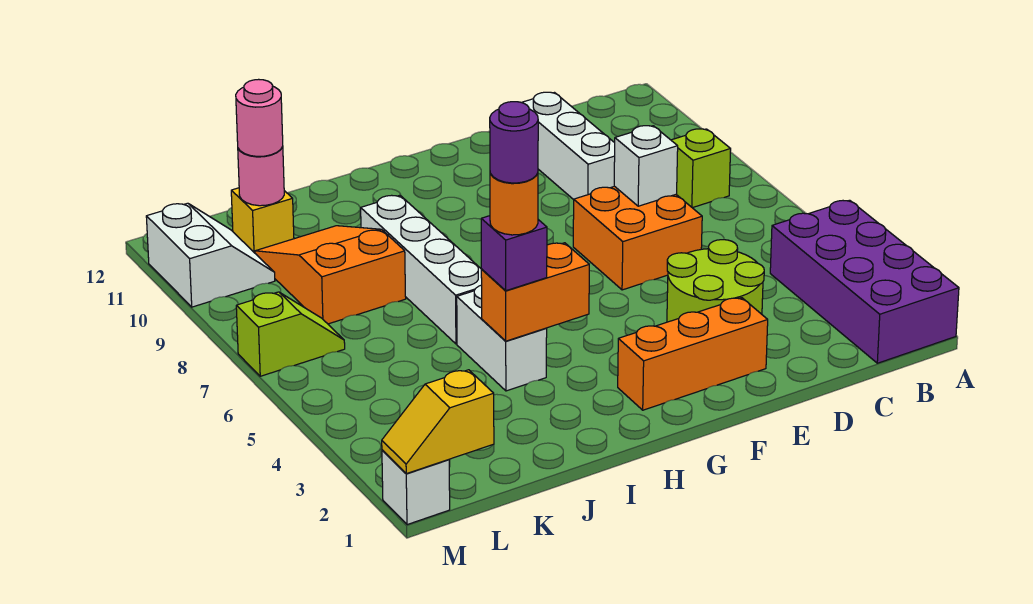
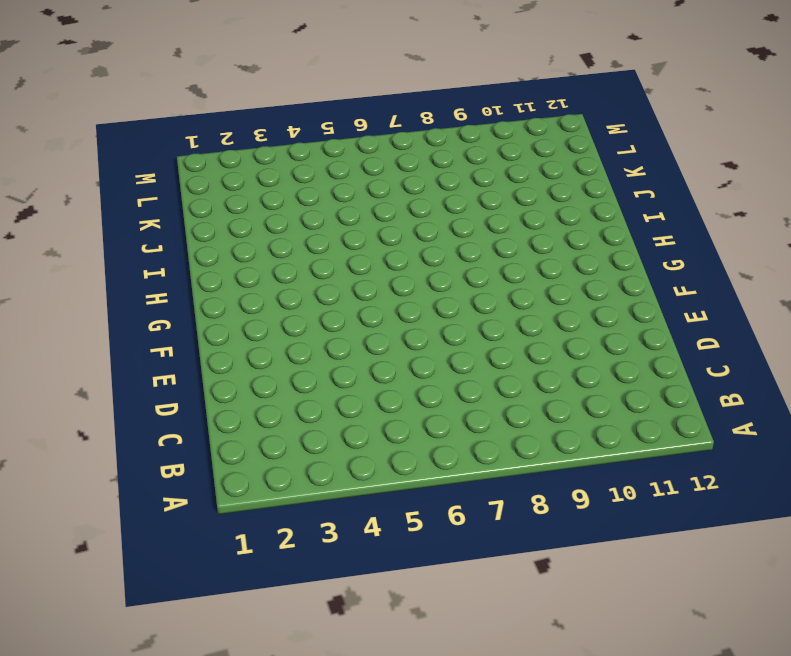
none -> purple 2x4 brick [770,200,959,363]
none -> lime 1x1 brick [671,129,731,208]
none -> lime 2x2 round brick [667,240,764,322]

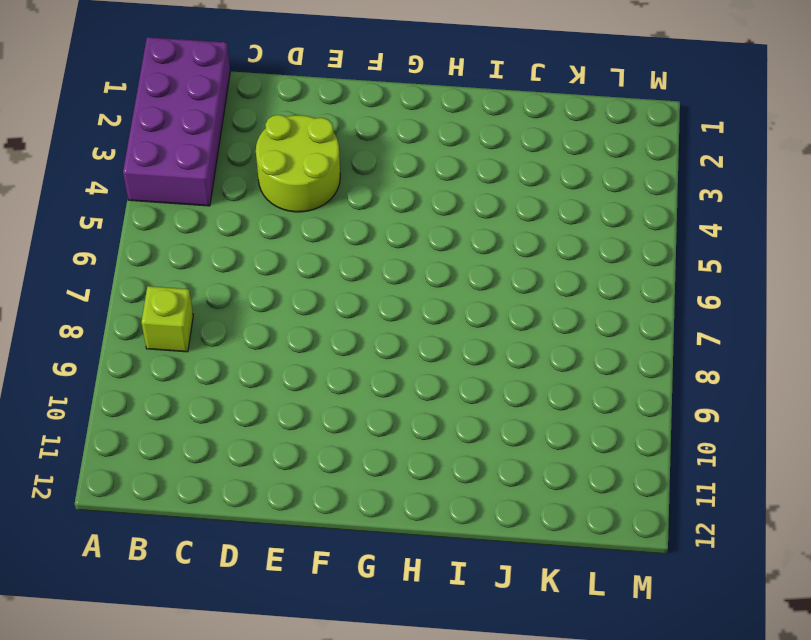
none -> orange 2x2 brick [573,186,702,290]
none -> white 1x3 brick [521,92,615,200]
none -> orange 1x3 brick [618,298,768,410]

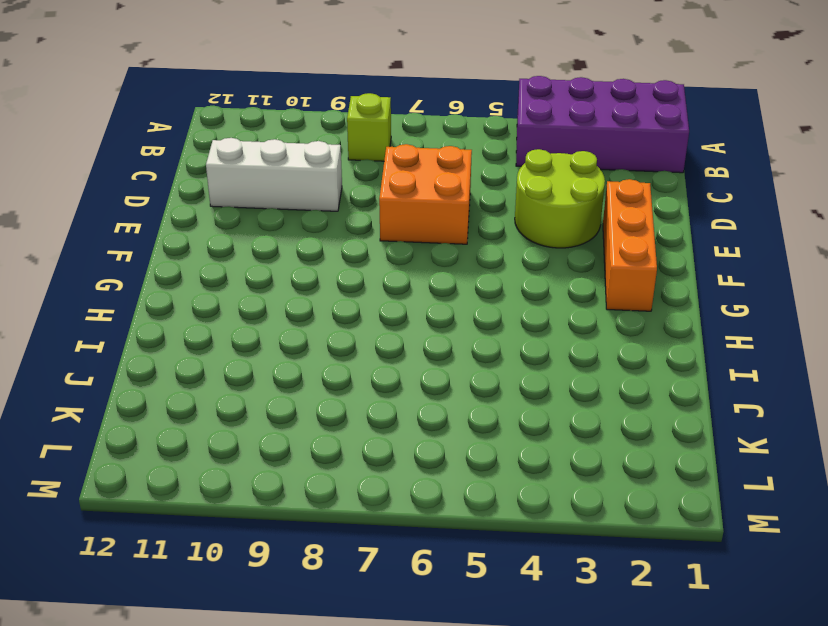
none -> white 1x2 brick [457,285,547,391]
none -> white 1x4 brick [361,195,482,344]
none -> orange 2x3 slope [255,226,406,324]

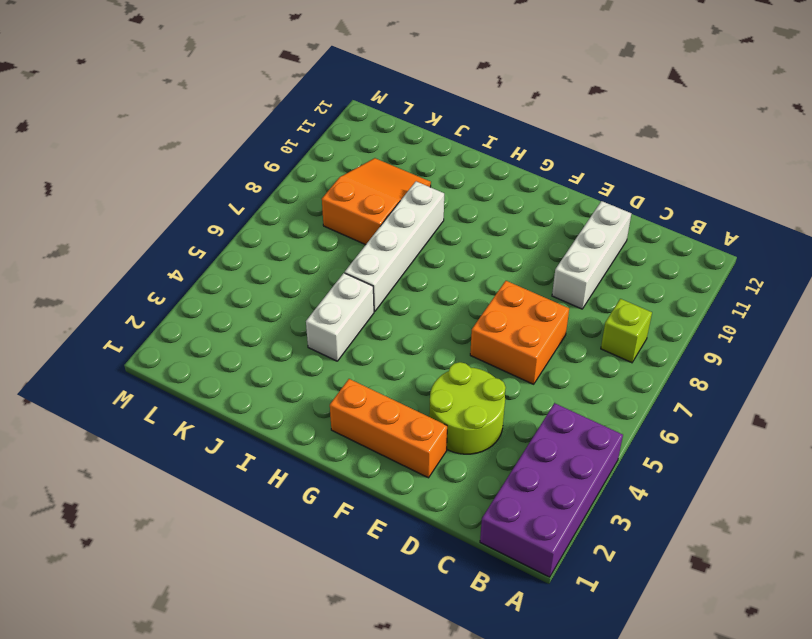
none -> yellow 1x1 brick [231,188,294,253]
none -> lime 1x2 slope [236,292,345,376]
none -> white 2x2 slope [146,203,275,307]

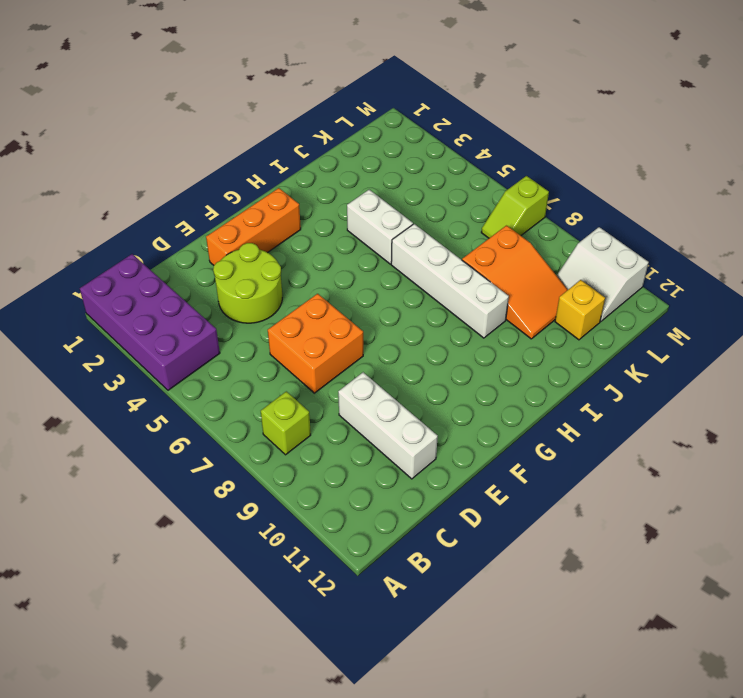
none -> white 1x1 brick [382,450,450,525]
none -> white 1x1 brick [614,126,678,206]
none -> orange 1x2 brick [481,243,589,341]

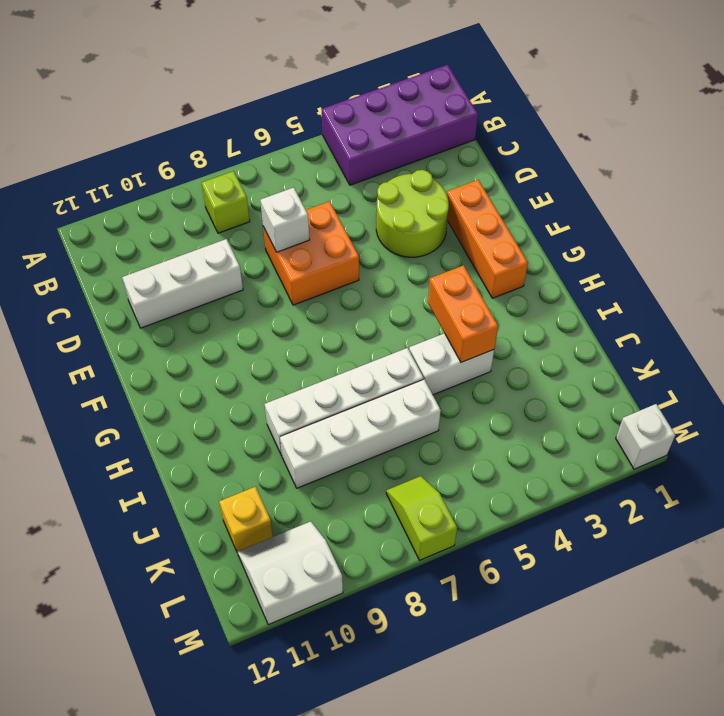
white 1x4 brick [280,379,441,488] -> orange 2x3 slope [255,226,406,324]
none -> pink 1x1 round brick [238,147,284,206]
none -> yellow 1x2 slope [382,370,494,474]
none -> purple 1x1 brick [481,216,547,291]

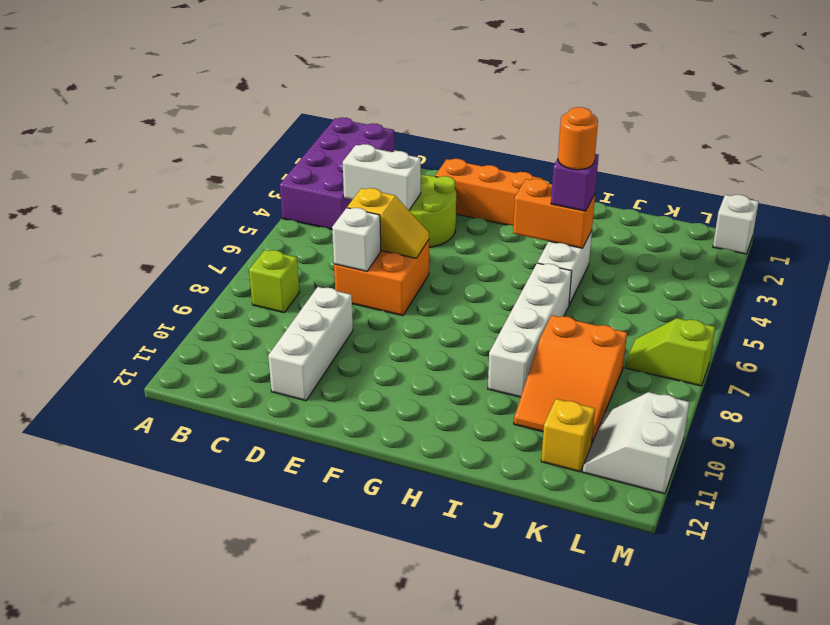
white 1x2 brick [343,144,421,210] -> none
yellow 1x2 slope [347,188,429,258] -> yellow 1x2 slope moved to [382,370,494,474]
none -> pink 1x1 round brick [238,147,284,206]
none -> pink 1x1 round brick [236,79,283,156]
none -> purple 1x1 round brick [490,102,538,183]

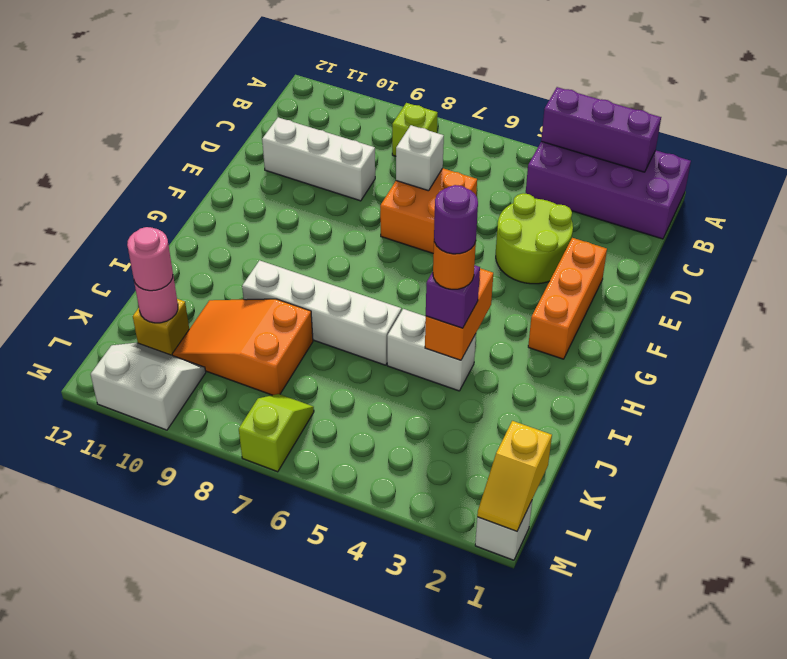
purple 1x3 brick [541,87,661,172] -> none

